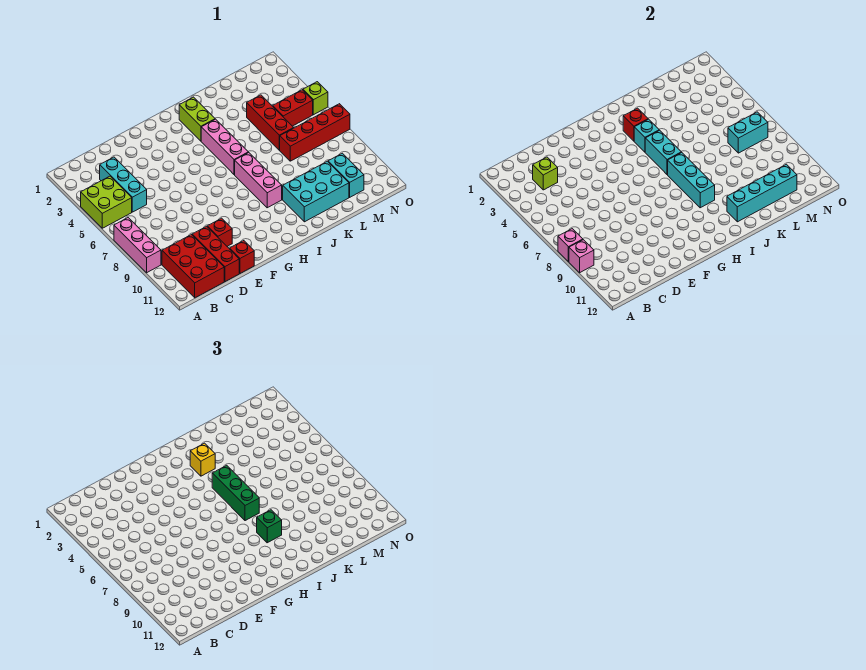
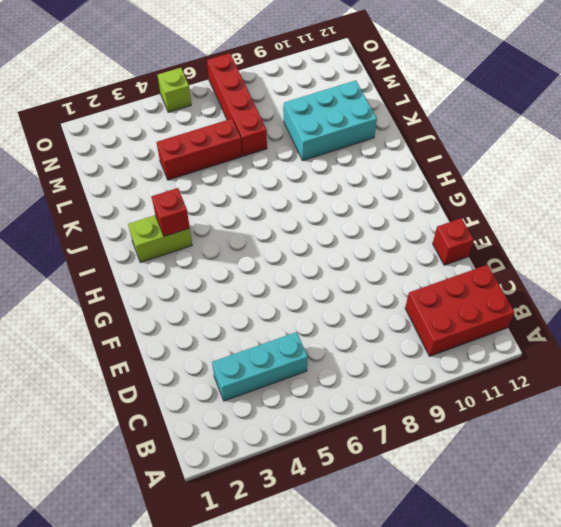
cyan 2x3 brick [284,80,377,161] -> cyan 2x3 brick turned to [283,161,349,222]
none -> lime 2x2 brick [81,176,132,228]
none -> pink 1x3 brick [114,218,161,273]
none -> red 1x3 brick [192,226,239,282]

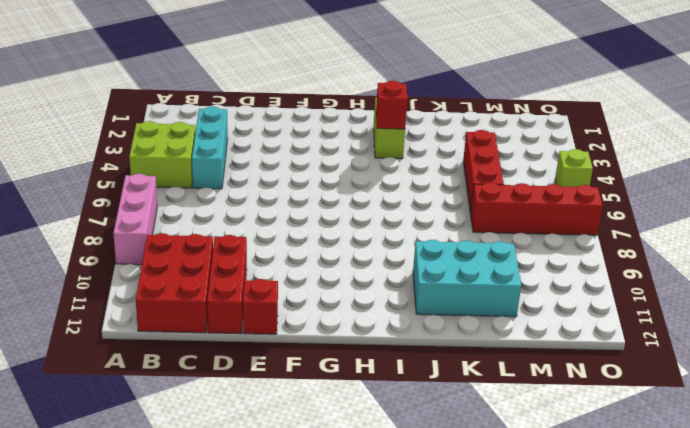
none -> red 1x1 brick [207,218,232,246]
none -> pink 1x3 brick [201,119,248,174]
none -> pink 1x3 brick [235,152,282,208]

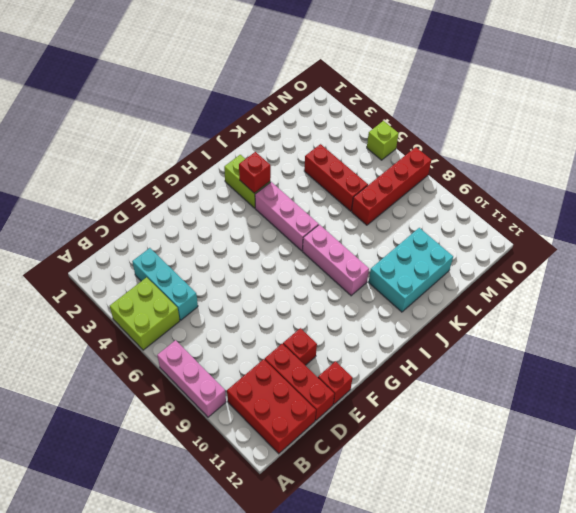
none -> red 1x2 brick [273,90,313,126]
none -> cyan 1x2 brick [328,153,364,197]
none -> pink 1x1 brick [558,229,583,262]

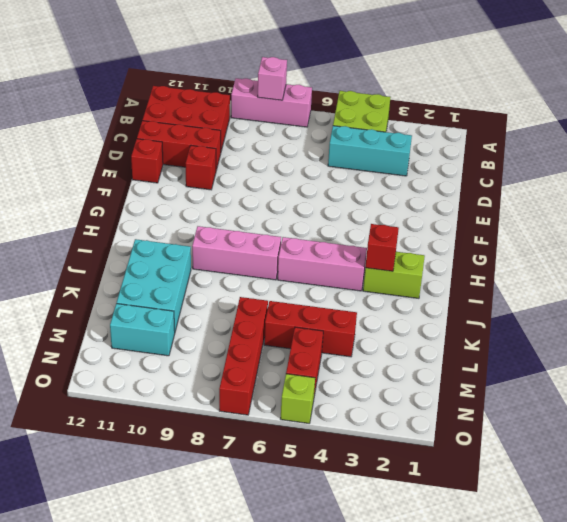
none -> pink 1x1 brick [569,240,594,273]
none -> lime 1x1 brick [533,157,558,190]
none -> cyan 1x1 brick [634,119,659,152]

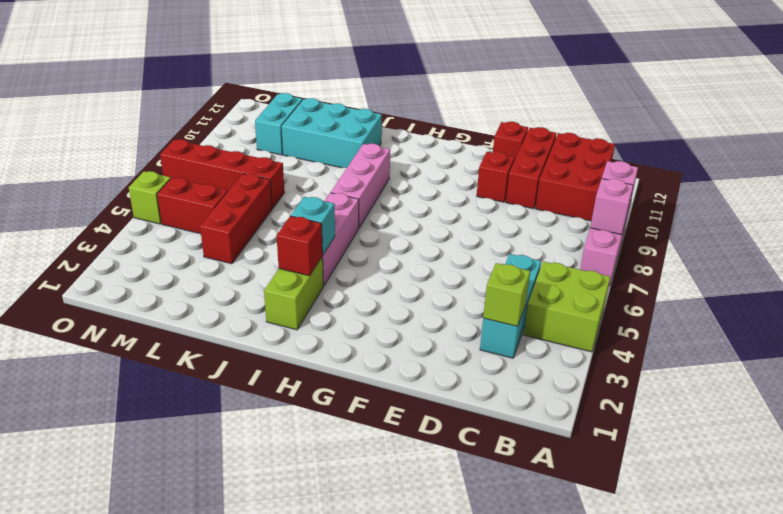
none -> cyan 1x2 brick [645,130,681,174]
none -> cyan 1x3 brick [668,152,715,208]
none -> cyan 1x4 brick [727,164,797,222]

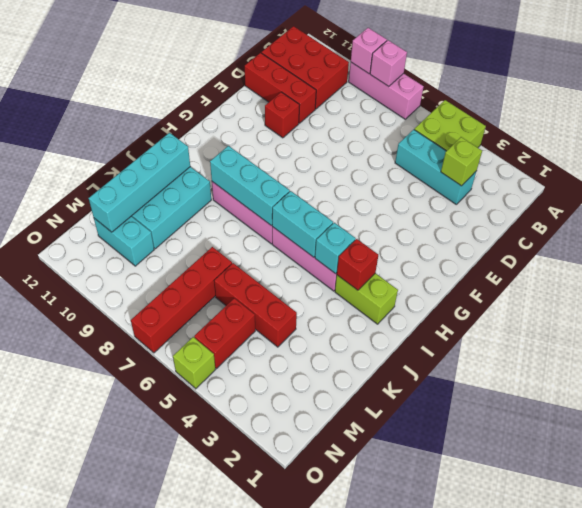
none -> red 1x1 brick [230,241,254,273]
none -> cyan 1x2 brick [728,112,768,153]
none -> yellow 1x1 brick [190,443,215,476]

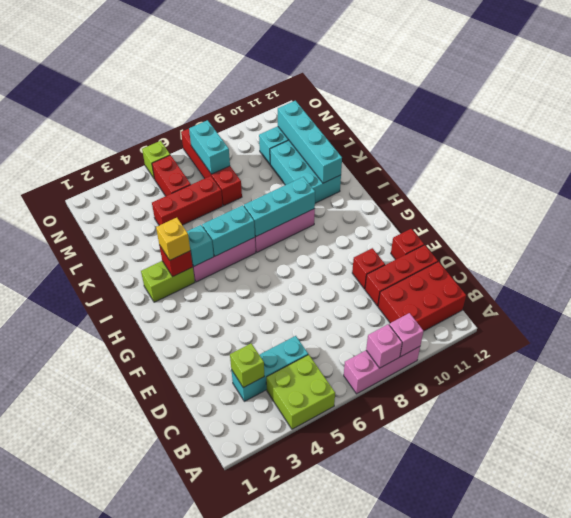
none -> green 1x3 brick [212,465,259,521]
none -> green 1x1 brick [257,510,282,543]

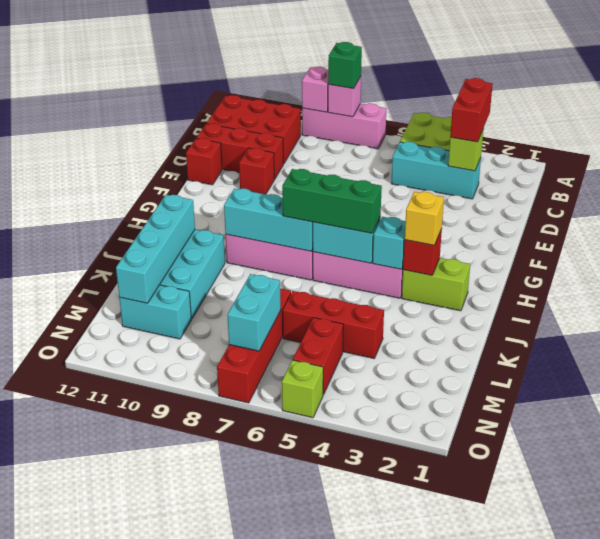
green 1x1 brick [328,42,362,89] -> green 1x1 brick moved to [257,510,282,543]
red 1x2 brick [450,78,493,142] -> none

